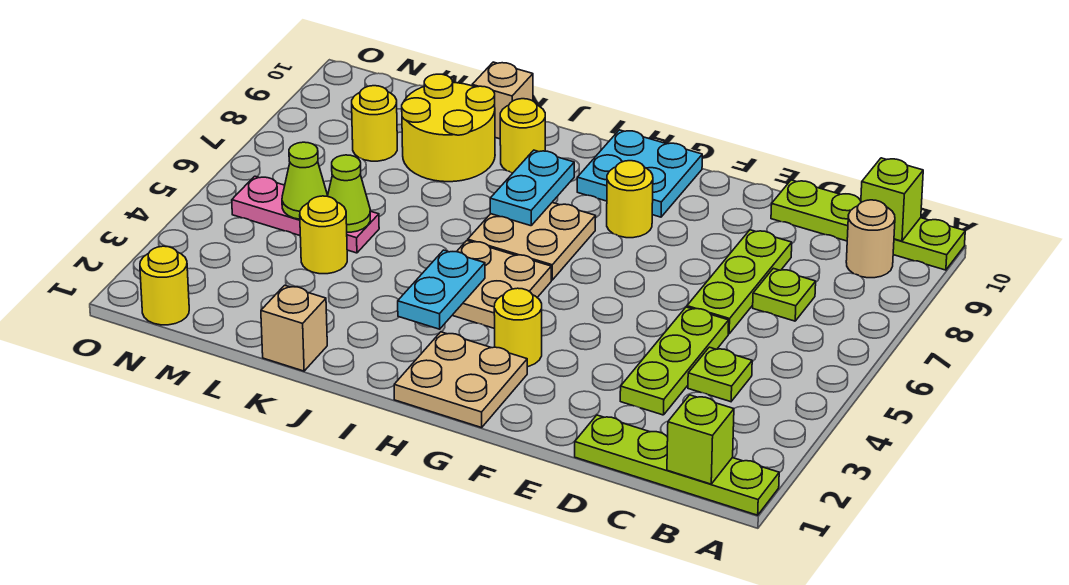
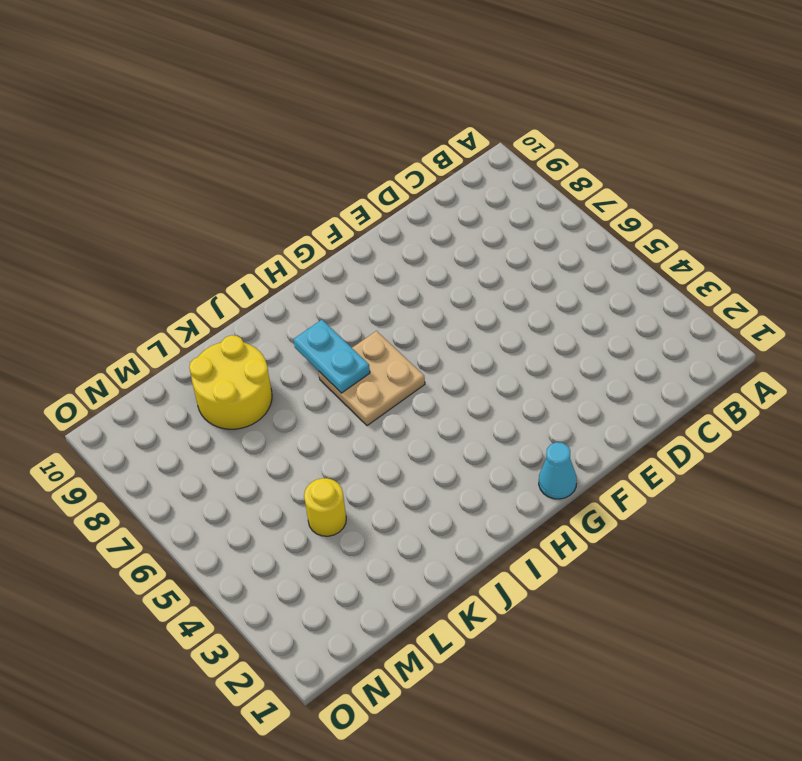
cyan 1x1 cone [539,442,577,499] -> tan 2x2 plate [394,332,527,428]
none -> lime 1x4 plate [575,415,779,515]
none -> lime 1x4 plate [771,180,965,270]
none -> tan 1x1 round brick [846,200,895,278]

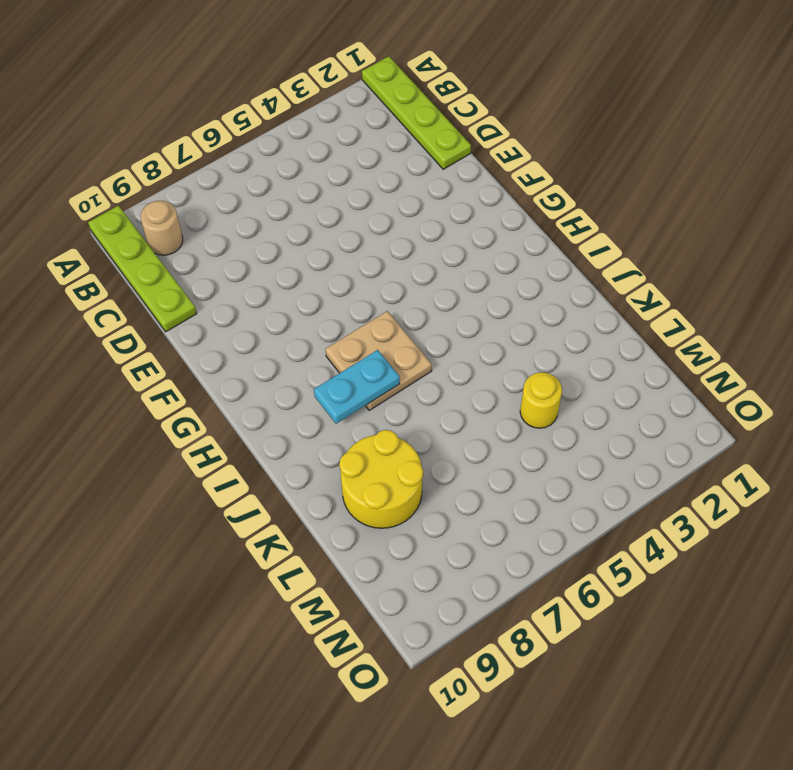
none -> lime 1x1 plate [688,347,752,402]
none -> lime 1x1 plate [753,268,816,321]
none -> lime 1x3 plate [620,307,729,415]

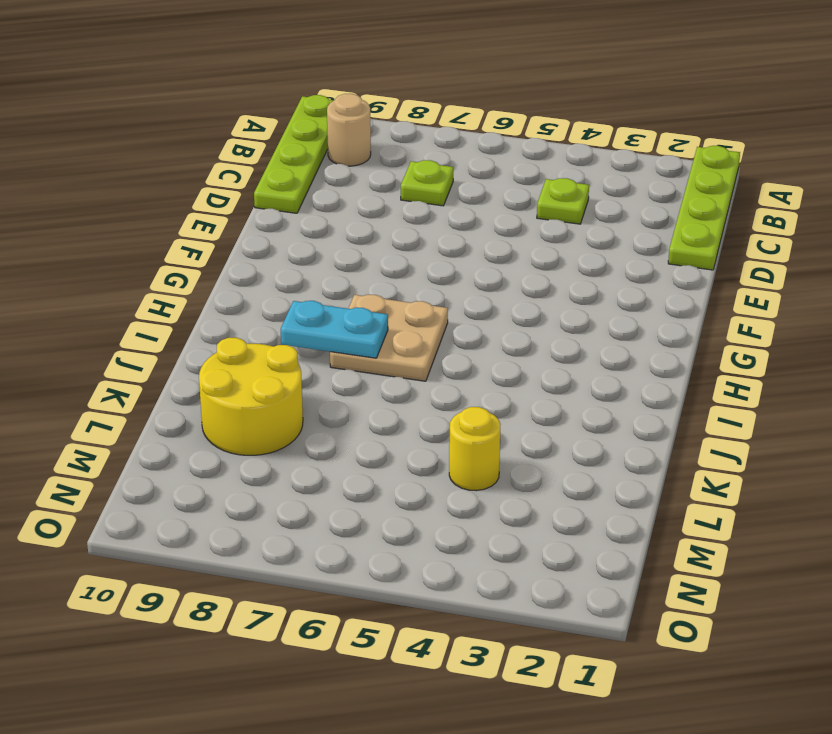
none -> lime 1x3 plate [620,307,729,415]
none -> lime 1x3 plate [687,230,792,334]
none -> tan 2x2 plate [394,332,527,428]

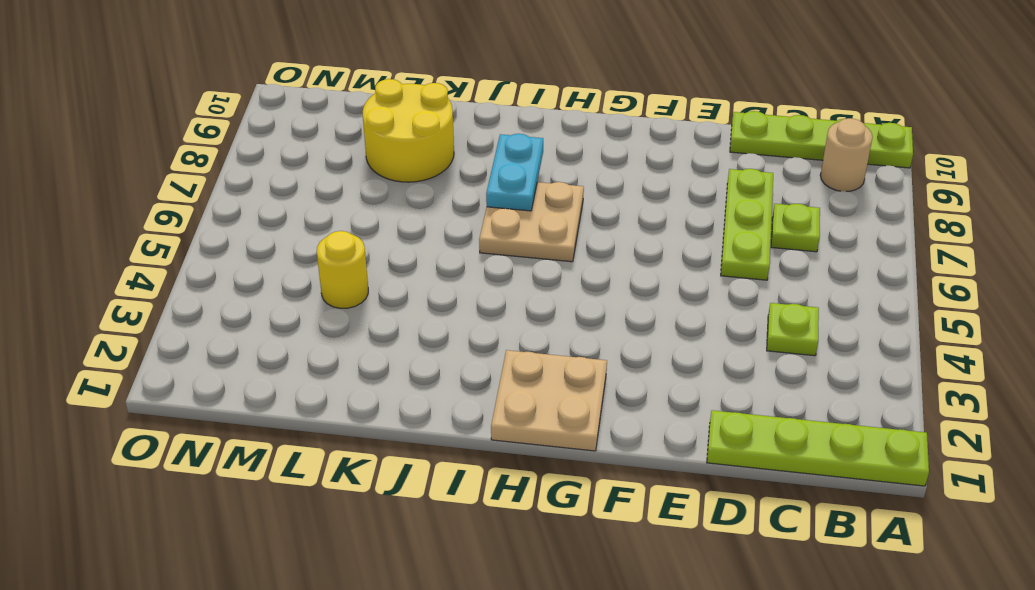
none -> lime 1x3 plate [620,307,729,415]
none -> yellow 1x1 round brick [494,288,542,367]
none -> yellow 1x1 round brick [607,161,653,238]

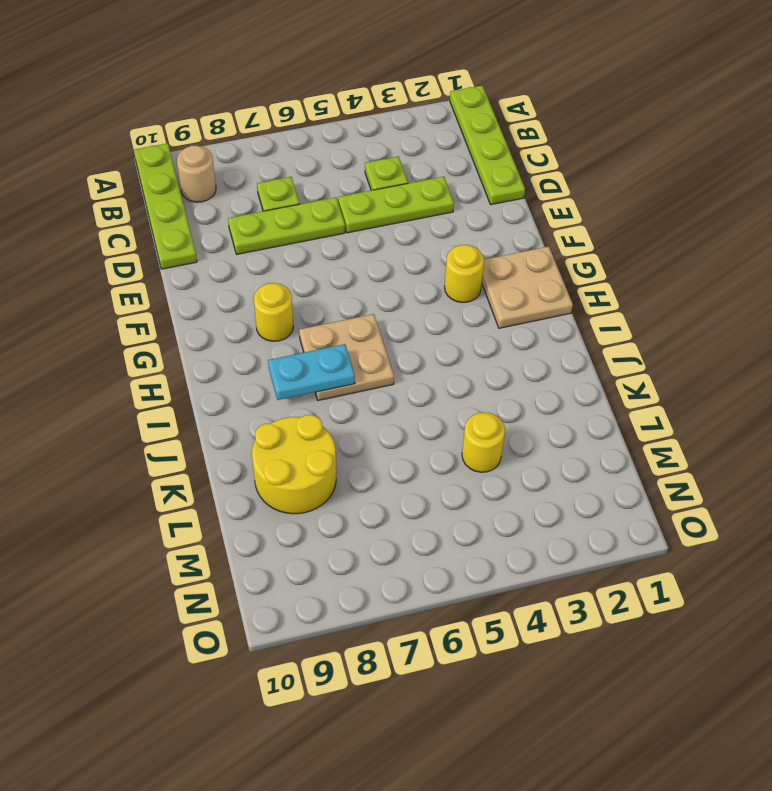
none -> cyan 2x2 plate [577,130,702,217]
none -> tan 2x2 plate [452,241,551,329]
none -> yellow 1x1 round brick [500,99,545,173]

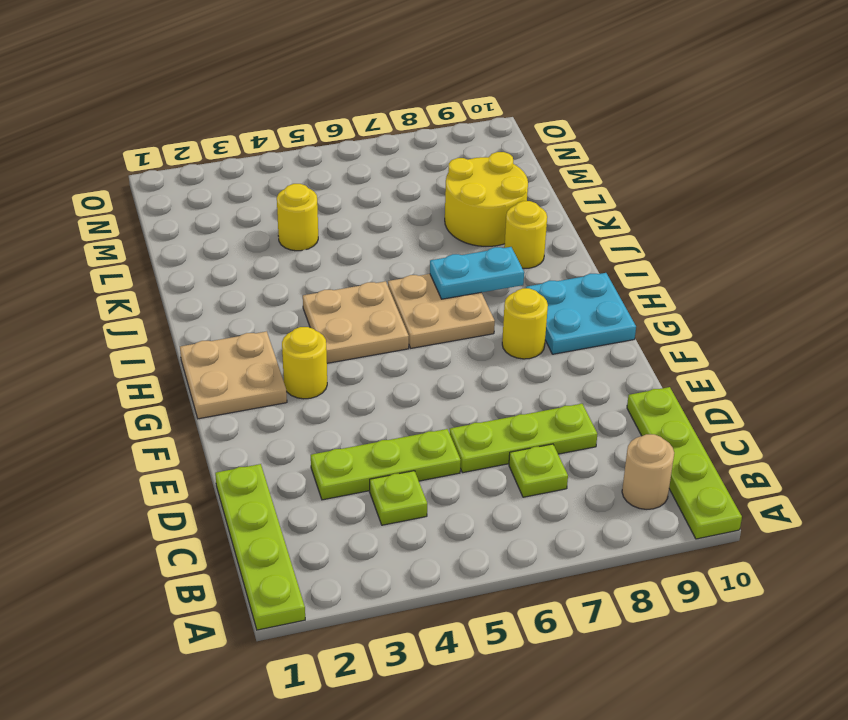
none -> tan 1x1 brick [261,285,327,371]
none -> tan 1x1 brick [472,62,533,139]
none -> pink 1x3 plate [232,176,379,253]

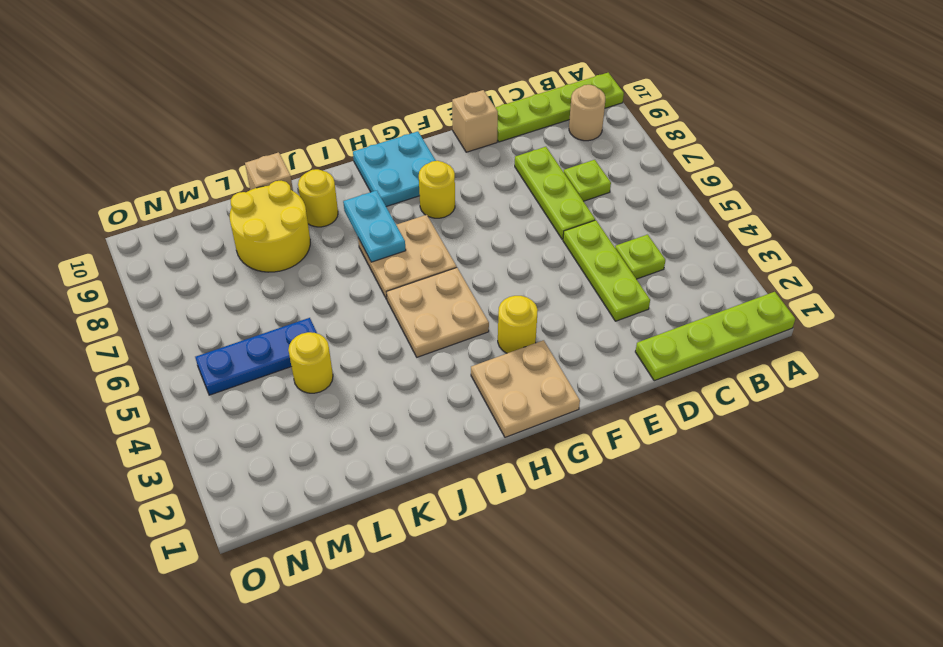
tan 1x1 brick [452,90,498,152] -> tan 1x1 brick moved to [261,285,327,371]
blue 1x3 plate [195,318,317,395] -> pink 1x3 plate [232,176,379,253]
none -> yellow 1x1 round brick [352,86,397,161]
none -> yellow 1x1 round brick [140,246,189,325]
none -> lime 1x1 brick [667,395,734,484]

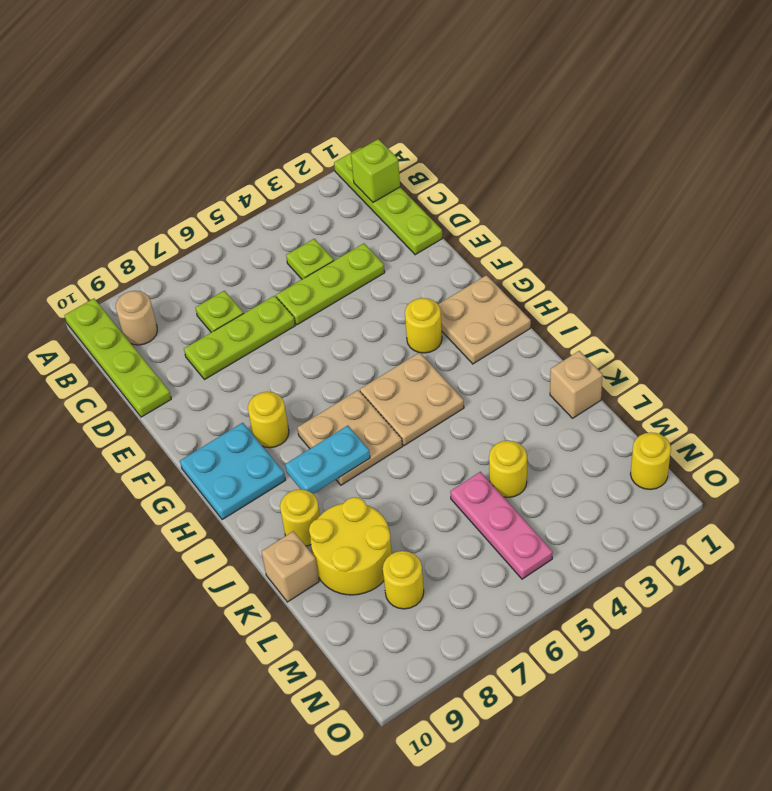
none -> lime 1x1 brick [861,158,923,241]
none -> cyan 1x2 plate [398,250,485,329]
none -> lime 1x1 cone [328,155,370,232]

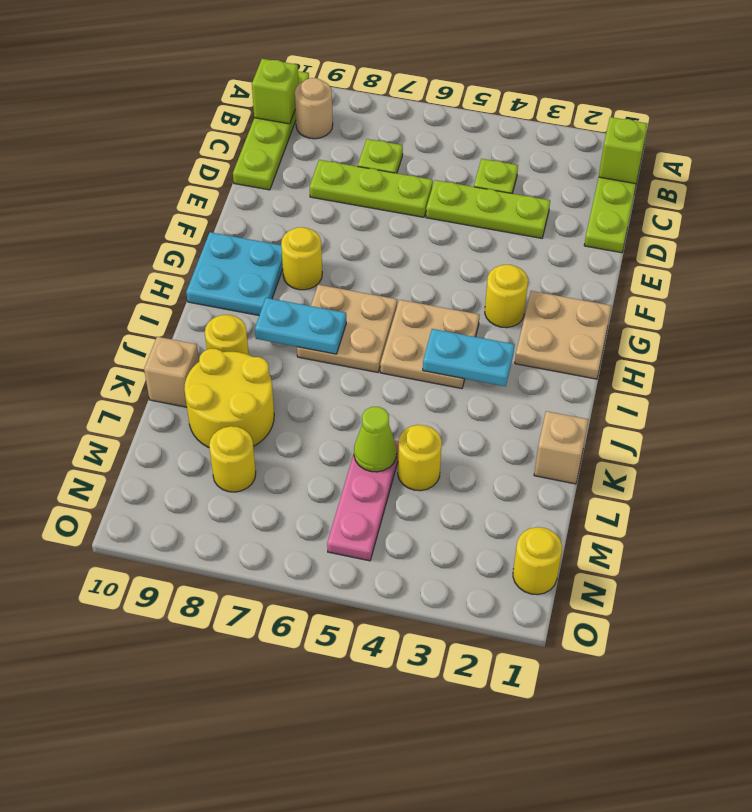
none -> lime 1x1 cone [282,142,328,219]

